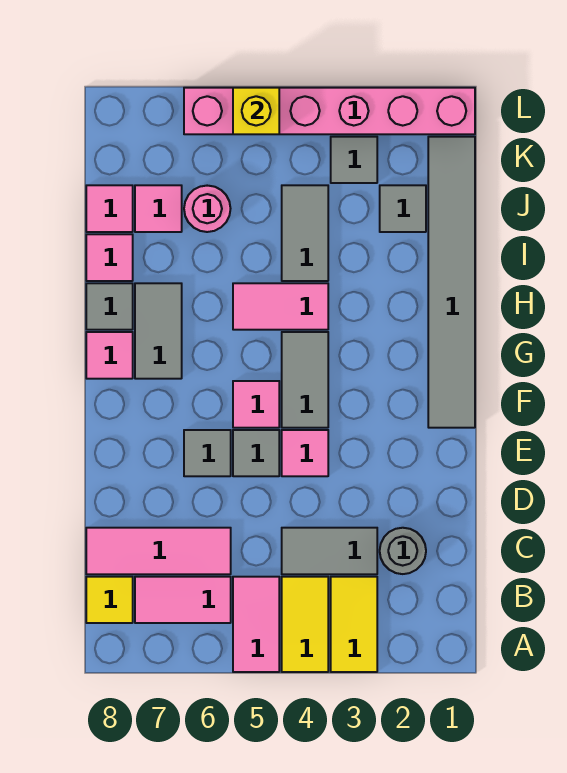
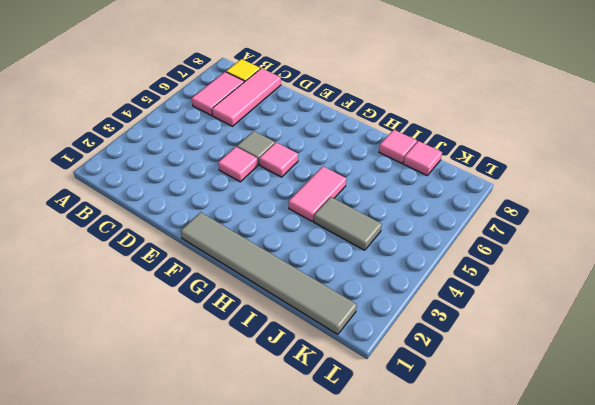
none -> yellow 1x2 tile [331,577,377,672]
none -> yellow 1x2 tile [282,577,328,672]
none -> pink 1x2 tile [233,577,279,672]

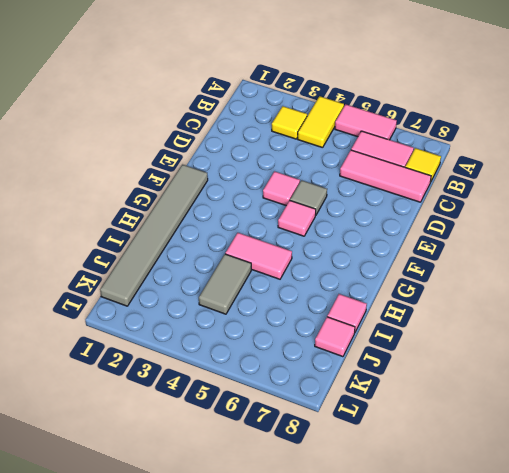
pink 1x2 tile [335,104,397,140] -> pink 1x2 tile turned to [233,577,279,672]
yellow 1x1 tile [272,106,307,139] -> yellow 1x2 tile [331,577,377,672]
none -> grey 1x1 round brick [380,528,426,574]
none -> grey 1x2 tile [282,528,377,574]
none -> grey 1x1 tile [184,430,231,476]

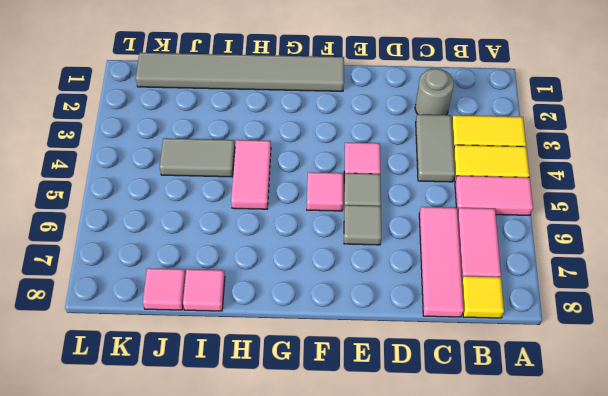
none -> grey 1x2 tile [282,332,328,428]
none -> grey 1x2 tile [135,283,182,379]
none -> pink 1x1 tile [86,332,133,379]

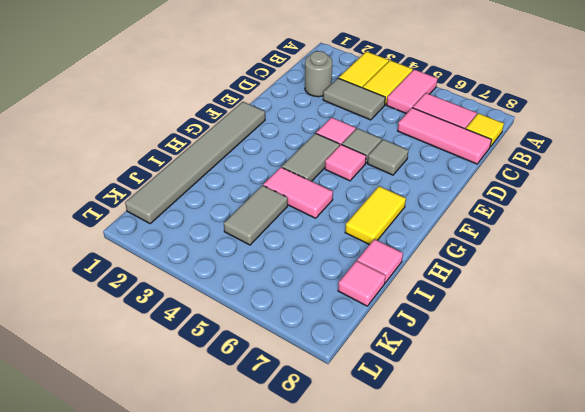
yellow 1x2 tile [345,186,406,245] -> grey 1x2 tile [135,283,182,379]
none -> pink 1x1 tile [86,332,133,379]
none -> grey 1x1 tile [86,283,133,330]
none -> grey 1x1 tile [380,185,426,232]

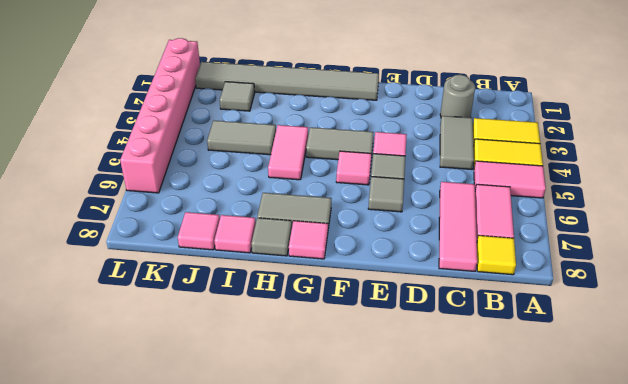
none -> pink 1x1 round brick [184,186,231,232]
none -> pink 1x1 tile [135,185,182,232]
none -> grey 1x1 tile [331,137,377,183]

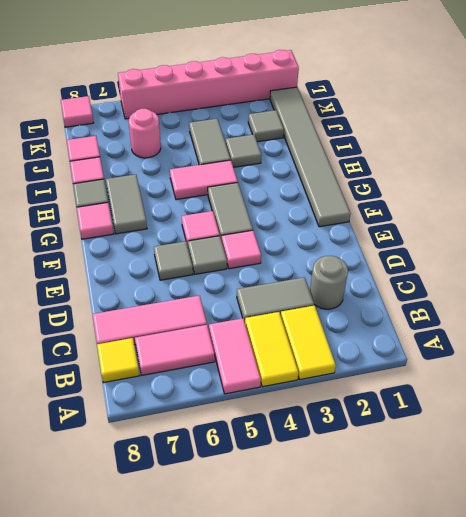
grey 1x1 tile [226,135,261,167] -> grey 1x1 tile moved to [331,137,377,183]
pink 1x1 tile [61,96,94,127] -> pink 1x1 tile moved to [135,185,182,232]
none -> yellow 1x1 brick [233,88,279,134]

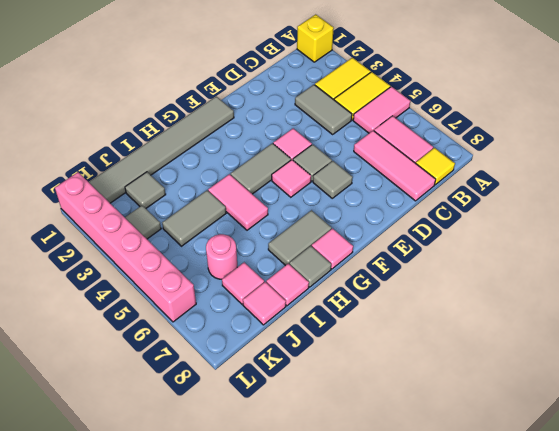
yellow 1x1 brick [297,14,334,62] -> yellow 1x1 brick moved to [233,88,279,134]
none -> grey 1x1 round brick [380,528,426,574]

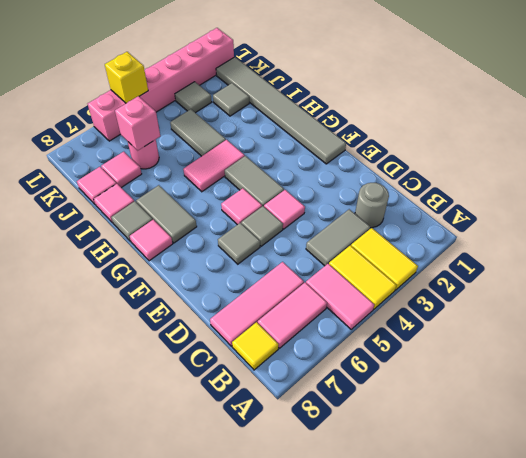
pink 1x1 brick [115,96,160,150] -> none

